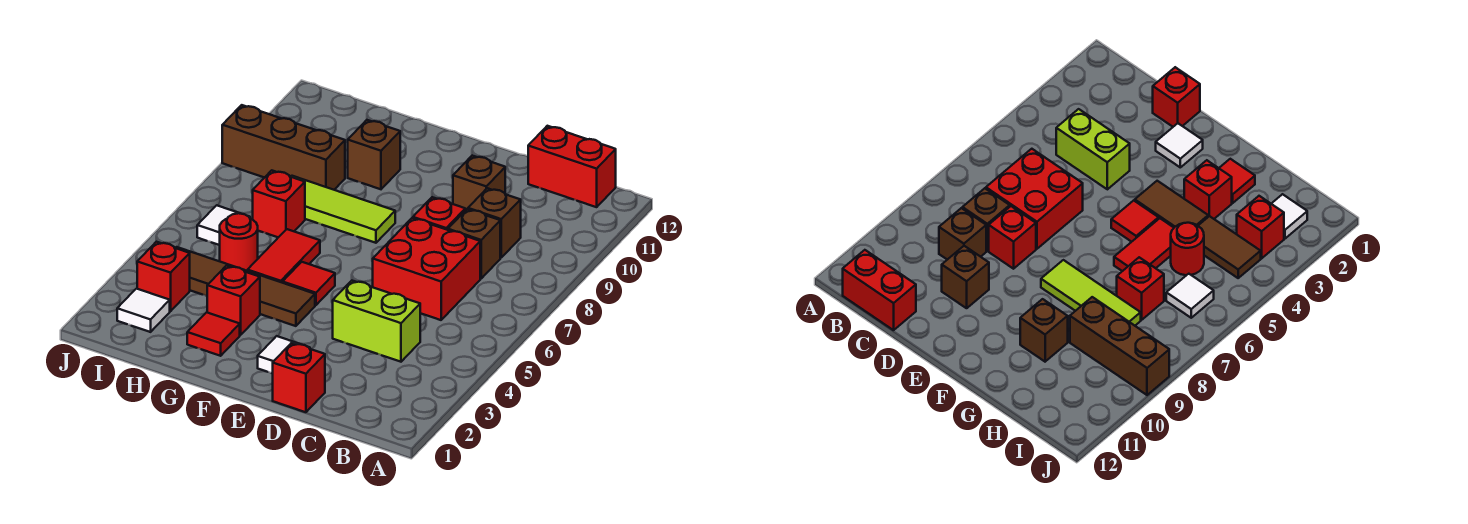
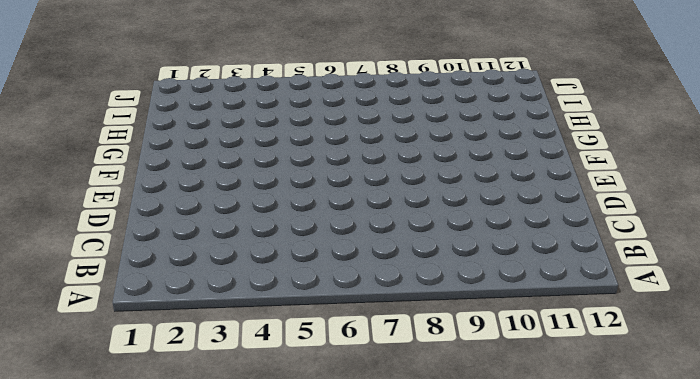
none -> red 1x2 brick [528,126,616,207]
none -> lime 1x2 brick [333,281,420,362]
none -> red 2x2 brick [373,218,480,320]

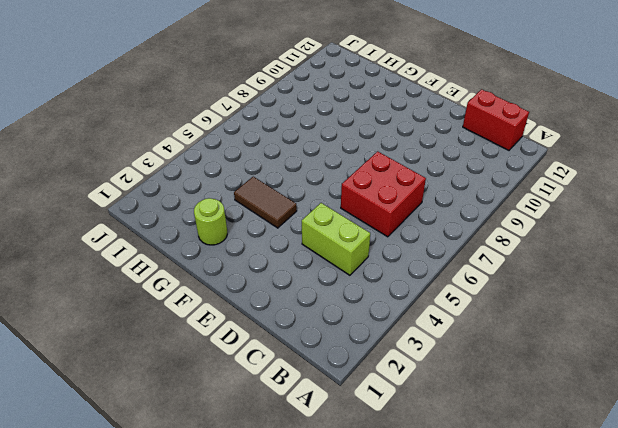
lime 1x1 round brick [194,198,227,245] -> red 1x1 tile [187,312,240,356]
none -> brown 1x1 brick [448,209,500,278]
none -> brown 1x1 brick [468,188,521,258]
none -> red 1x1 brick [273,343,325,412]

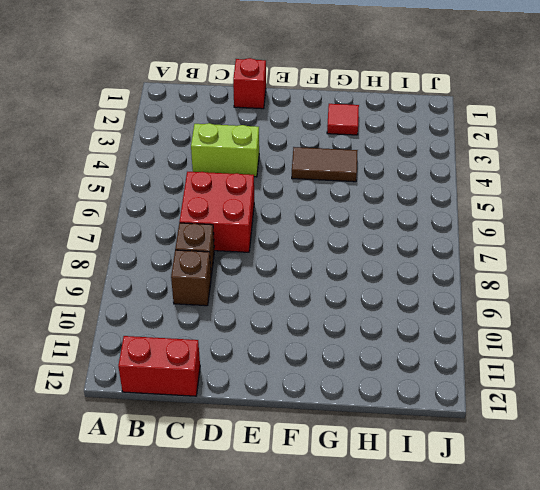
none -> red 1x1 brick [413,197,465,230]
none -> brown 1x1 brick [453,156,505,211]
none -> white 1x1 tile [258,336,310,374]

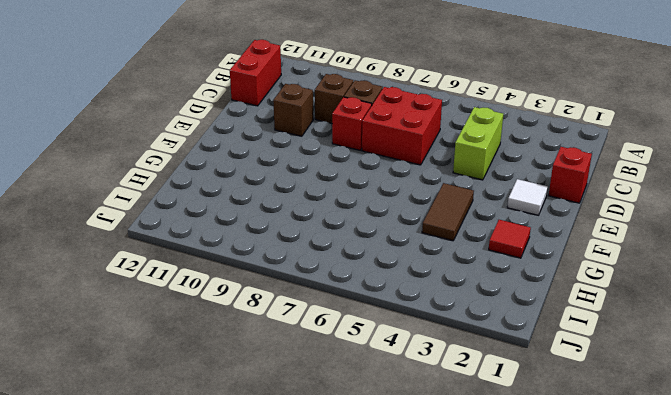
none -> red 1x1 tile [283,262,335,305]
none -> lime 1x3 tile [291,176,395,243]
none -> red 1x1 brick [207,266,260,335]

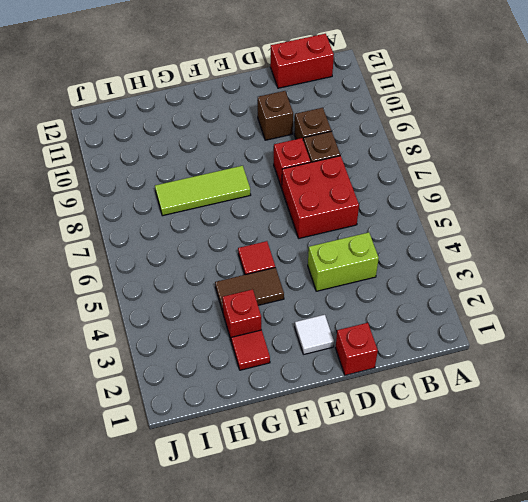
none -> red 1x2 tile [247,229,320,283]
none -> brown 1x1 brick [348,120,400,189]
none -> brown 1x2 tile [176,247,245,296]

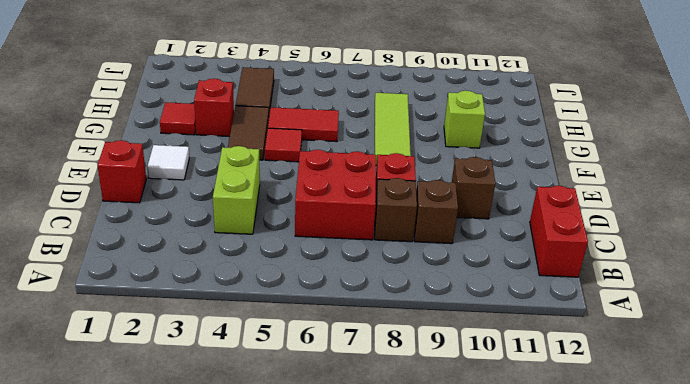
lime 1x1 brick [444,91,485,148] -> brown 1x1 brick [348,120,400,189]
none -> red 1x1 round brick [220,213,258,272]
none -> red 1x1 brick [253,170,305,237]
none -> brown 1x3 brick [222,105,345,190]

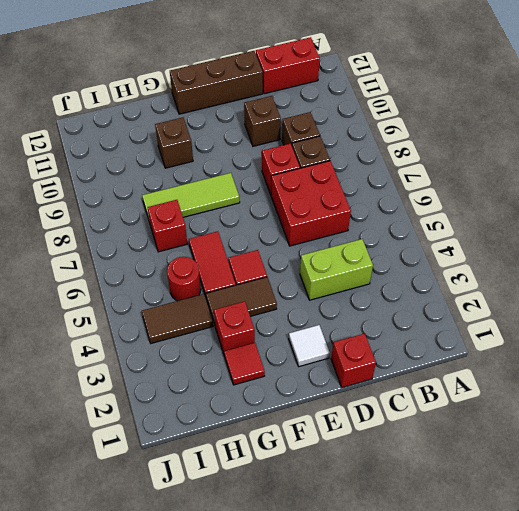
brown 1x3 brick [170,51,263,114] -> brown 1x3 brick moved to [222,105,345,190]
none -> white 1x1 tile [117,289,170,332]
none -> red 1x1 brick [137,242,190,311]
none -> white 1x1 tile [197,205,250,245]

